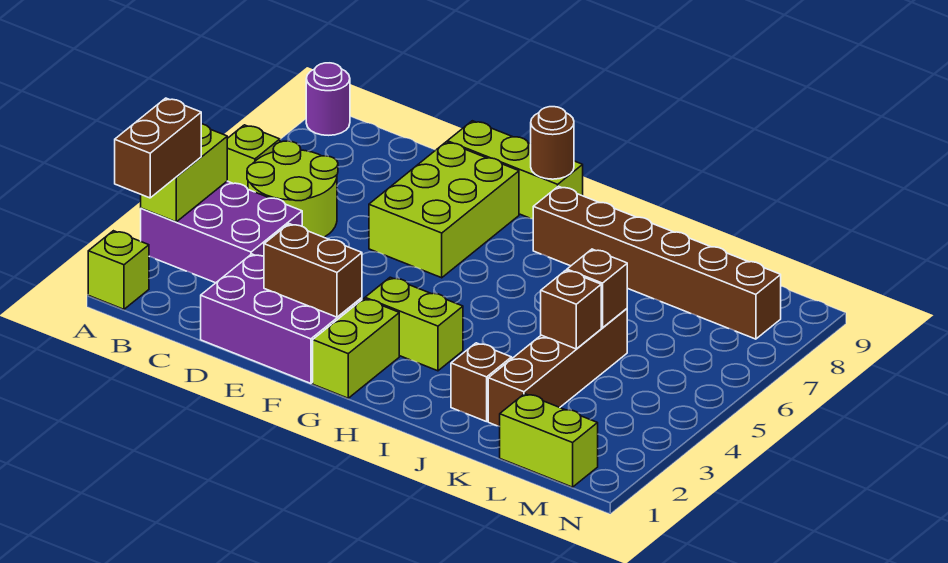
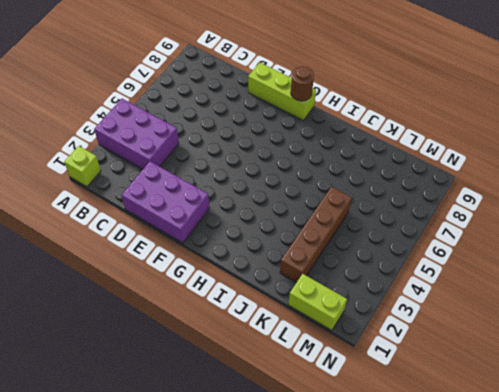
none -> lime 1x1 brick [227,125,280,189]
none -> purple 1x1 round brick [306,63,350,135]
none -> lime 2x2 round brick [247,141,338,237]

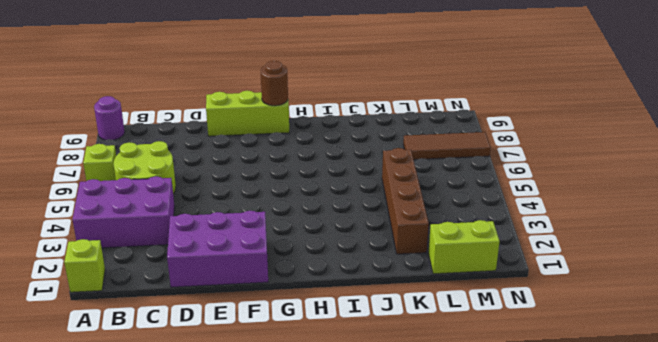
brown 1x3 tile [403,132,491,160] -> none
none -> lime 2x3 brick [369,142,519,278]
none -> lime 1x2 brick [313,299,399,398]
none -> lime 1x2 brick [365,277,463,371]

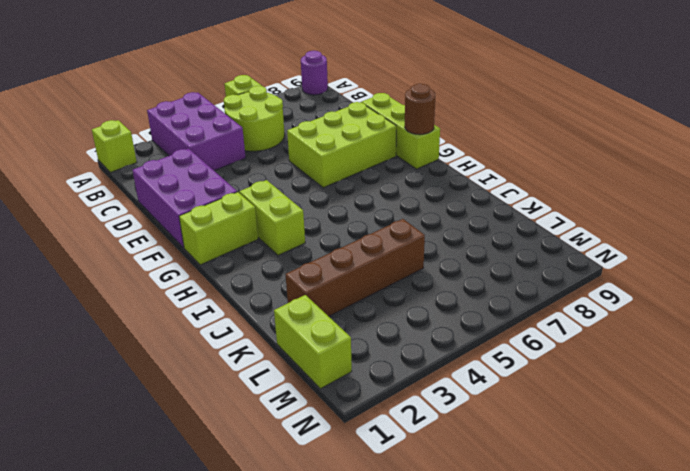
none -> brown 1x6 brick [533,186,781,339]
none -> brown 1x1 brick [451,343,512,422]
none -> lime 1x2 brick [141,124,227,222]

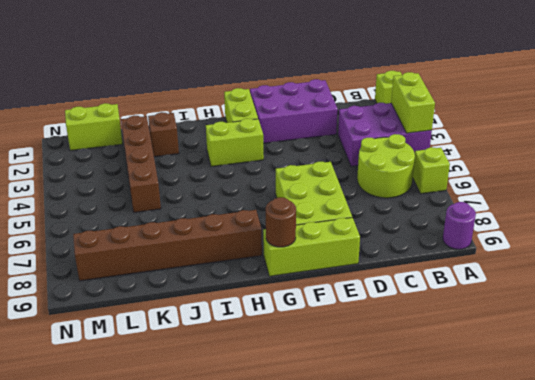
none -> brown 1x2 brick [264,224,362,317]
none -> brown 1x1 brick [541,270,601,349]
none -> brown 1x1 brick [567,249,627,328]

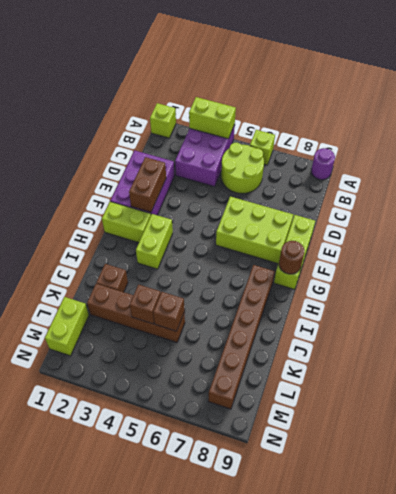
none -> brown 1x2 brick [115,98,201,198]

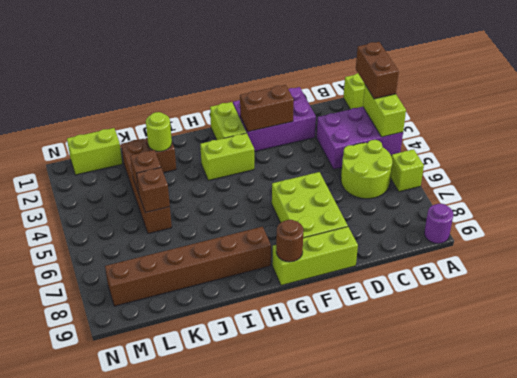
lime 1x1 round brick [146,112,172,151] -> none

